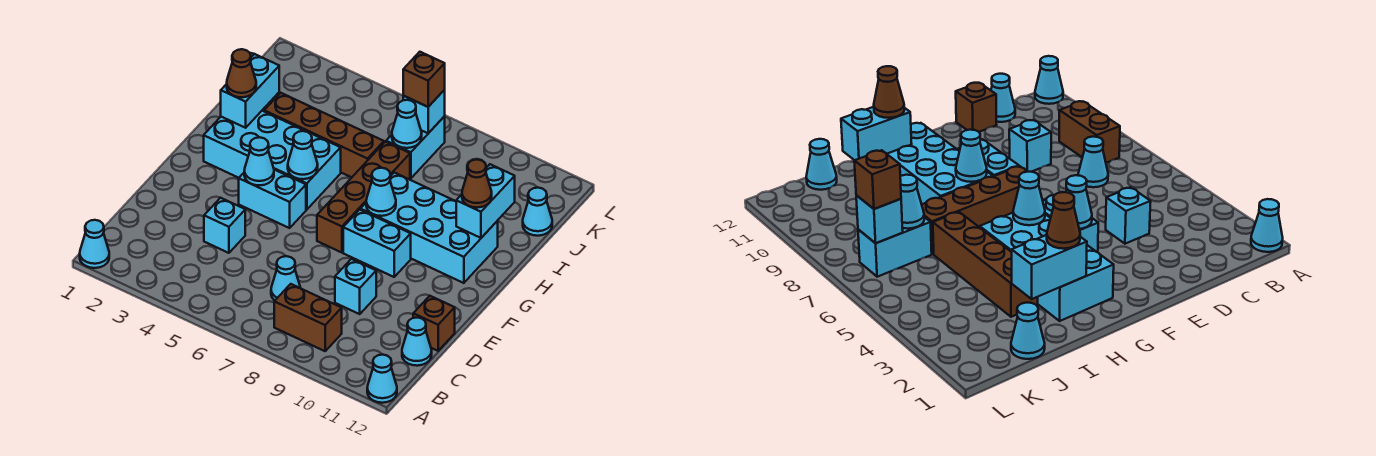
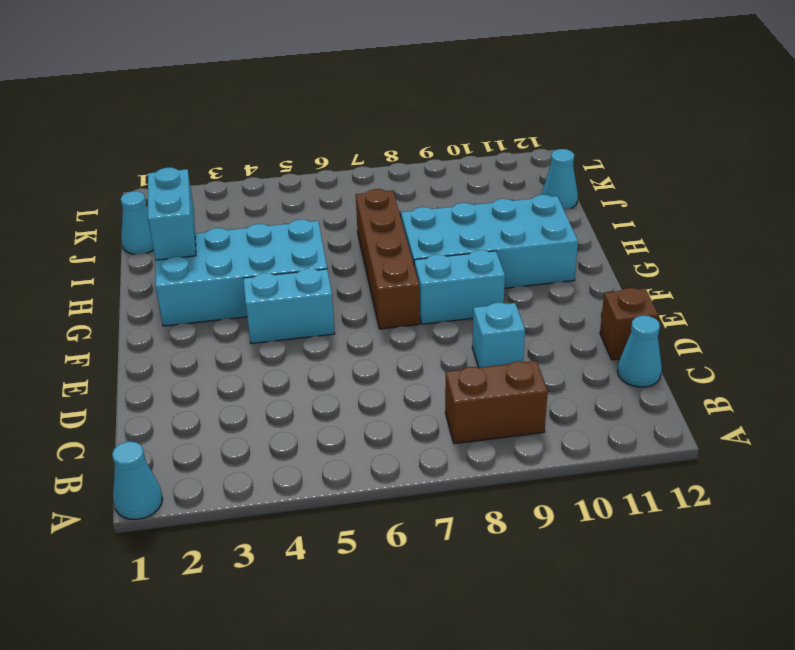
none -> cyan 1x1 cone [367,355,397,403]
none -> cyan 1x1 cone [271,256,300,301]
none -> cyan 1x1 brick [204,198,245,253]

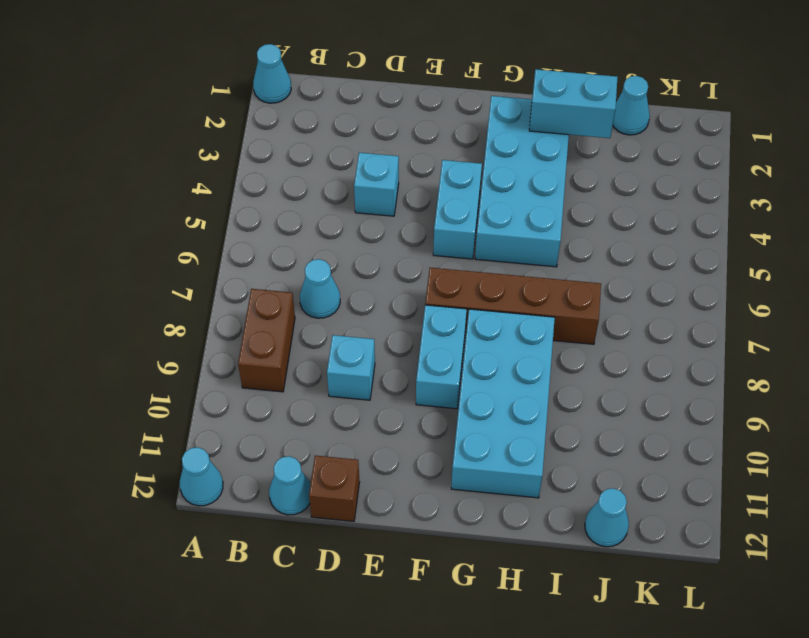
none -> brown 1x4 brick [264,93,384,177]
none -> cyan 1x2 brick [386,116,445,178]
none -> cyan 1x1 cone [244,137,274,185]

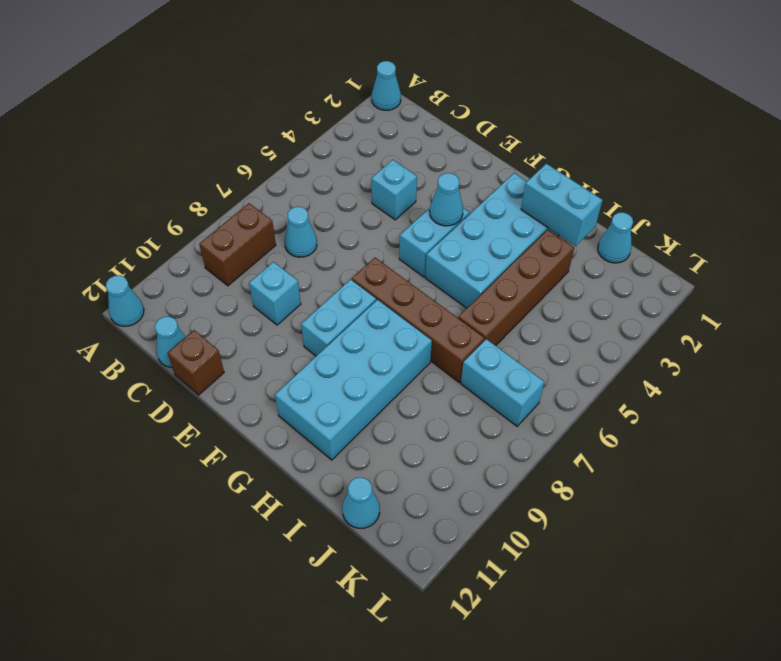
none -> cyan 1x1 cone [288,131,318,179]
none -> cyan 1x1 cone [366,168,396,216]
none -> cyan 1x2 brick [456,164,515,238]

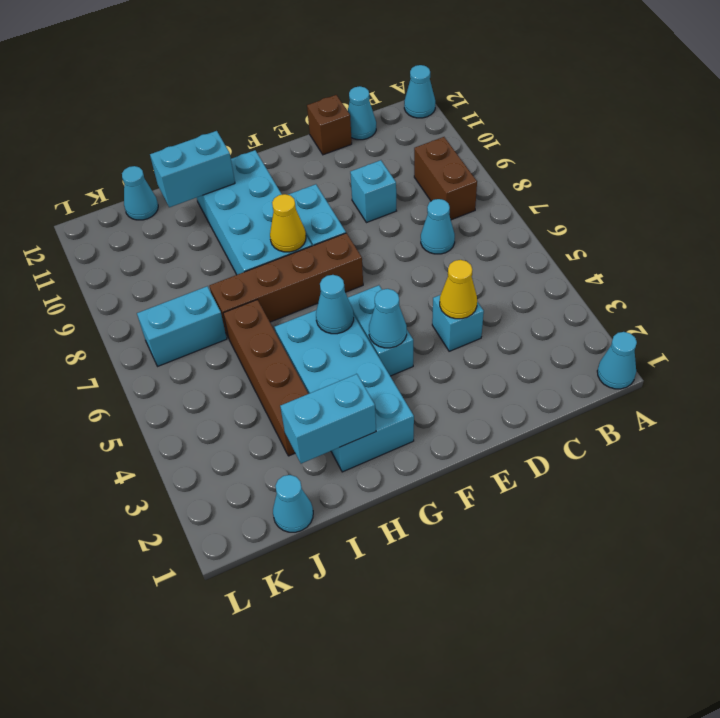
yellow 1x1 cone [440,260,477,319] -> none
yellow 1x1 cone [270,194,306,252] -> cyan 1x1 cone [366,168,396,216]
none -> cyan 1x1 cone [392,100,422,148]
none -> cyan 1x1 brick [403,90,445,133]
none -> brown 1x1 cone [227,49,256,97]

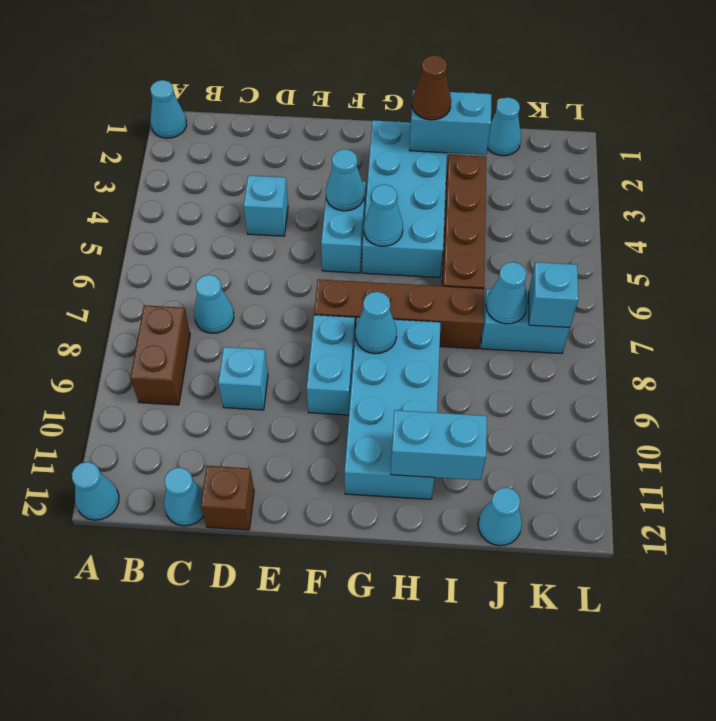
none -> brown 1x1 cone [462,159,492,208]
none -> brown 1x1 brick [403,52,445,107]

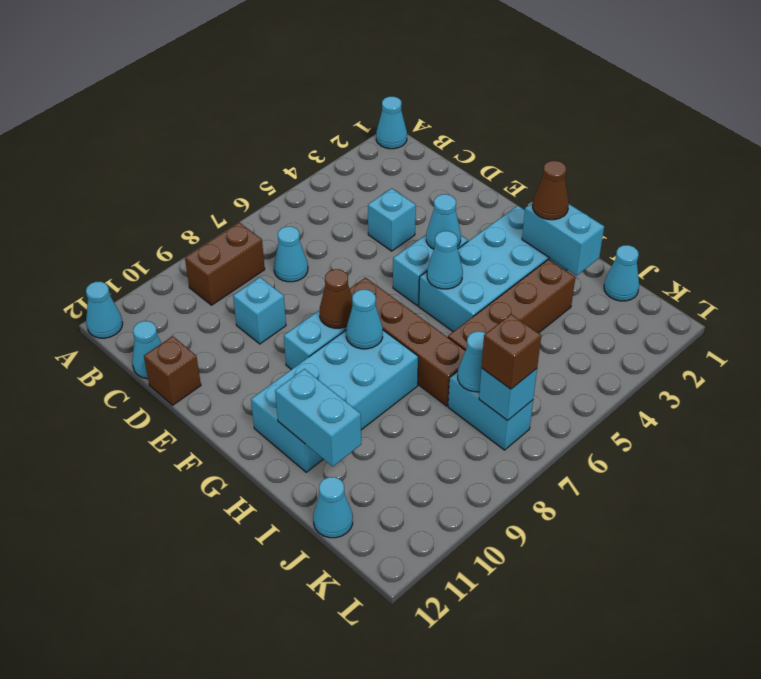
brown 1x1 cone [320,269,353,328] -> brown 1x1 cone moved to [462,159,492,208]

